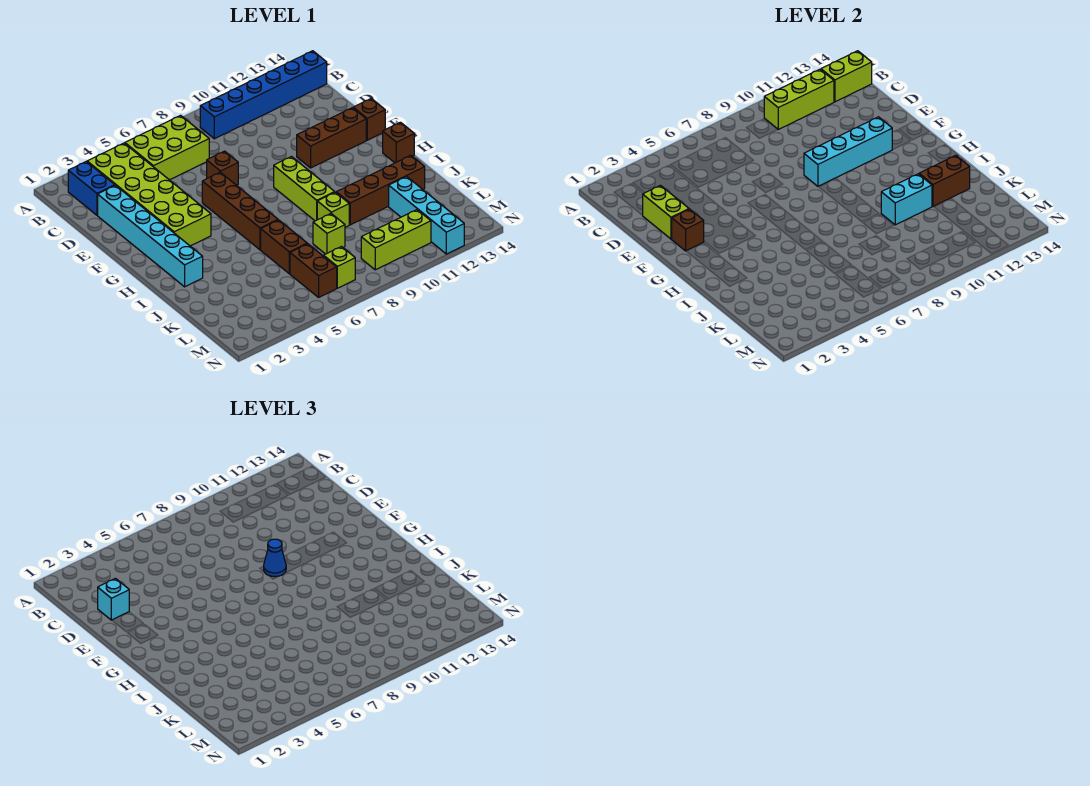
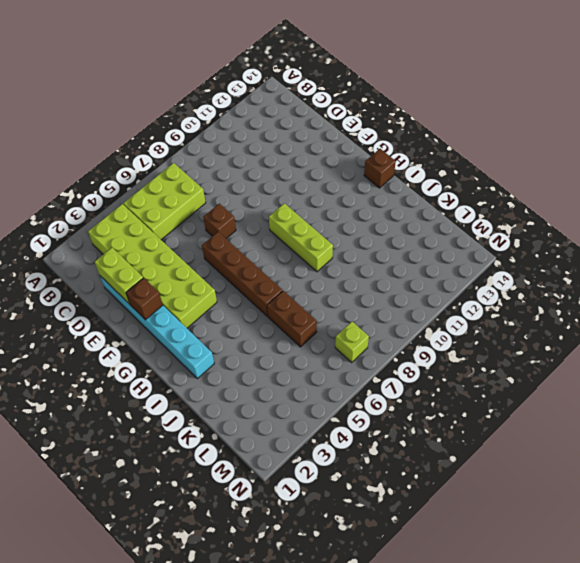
none -> blue 1x2 brick [68,162,115,215]
none -> blue 1x6 brick [200,51,327,139]
none -> brown 1x3 brick [297,108,366,168]

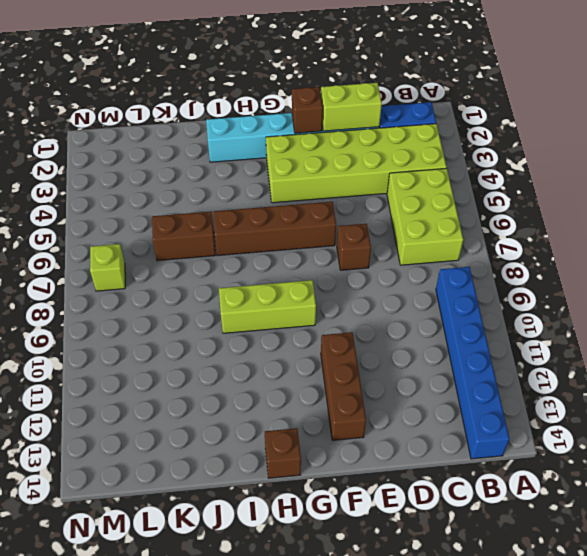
none -> brown 1x1 brick [353,99,385,140]
none -> lime 1x1 brick [317,192,349,227]
none -> brown 1x4 brick [336,155,425,225]

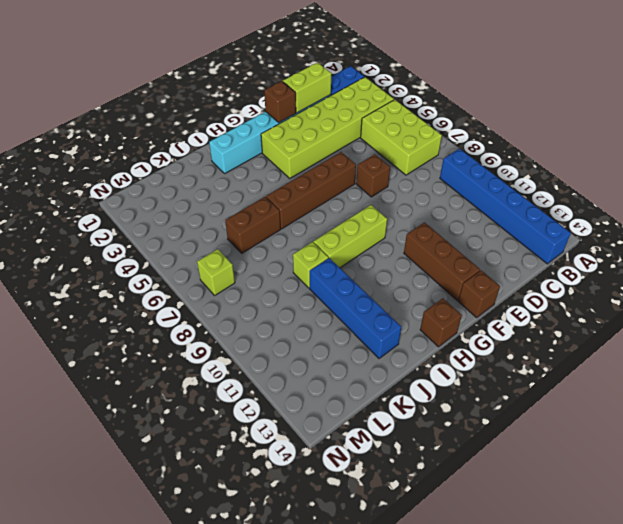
blue 1x4 brick [310,258,401,358] -> brown 1x4 brick [336,155,425,225]
none -> lime 1x1 brick [313,214,345,254]
none -> cyan 1x4 brick [389,177,464,254]
none -> brown 1x2 brick [290,244,337,297]

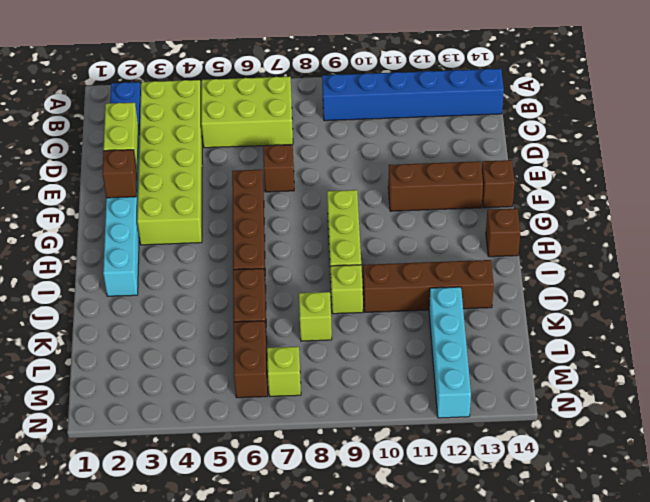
none -> lime 1x3 brick [361,210,431,270]
none -> lime 1x3 brick [764,69,834,129]
none -> lime 1x2 brick [821,51,872,102]

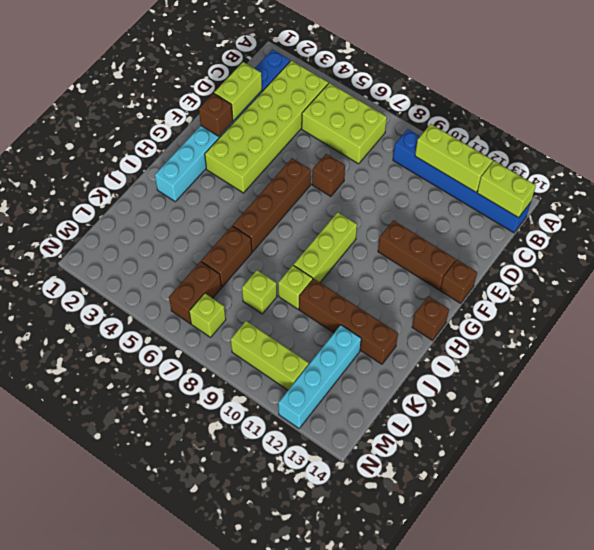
none -> cyan 1x4 brick [804,117,892,186]
none -> cyan 1x2 brick [881,174,932,225]
none -> brown 1x2 brick [919,155,970,206]

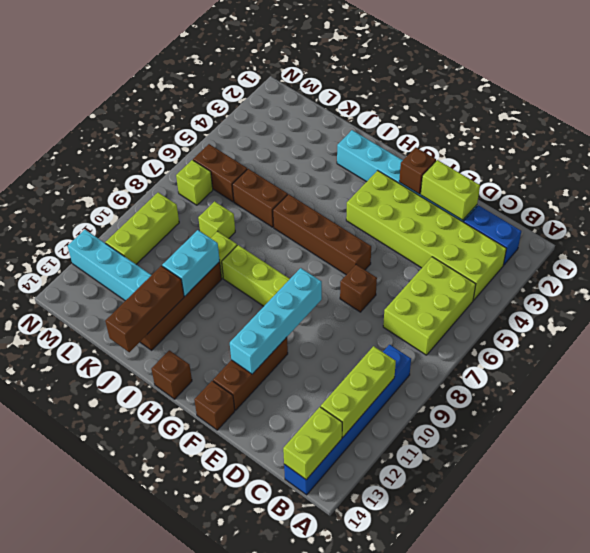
brown 1x3 brick [105,266,184,352] -> brown 1x2 brick [919,155,970,206]
none -> cyan 1x1 brick [98,578,129,620]
none -> blue 1x1 cone [264,539,286,577]

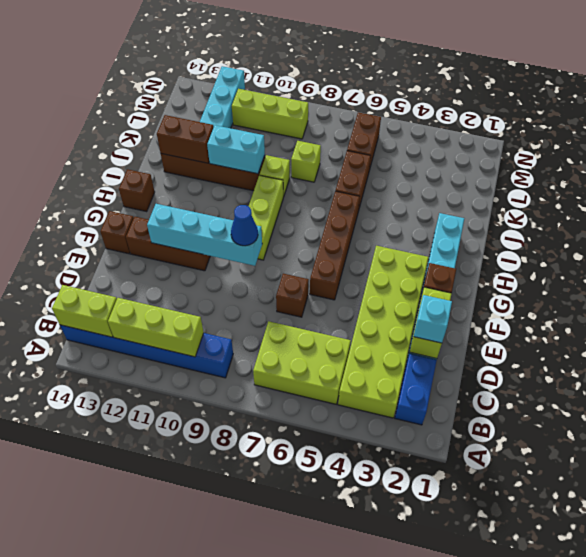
none -> lime 1x1 brick [324,247,355,288]

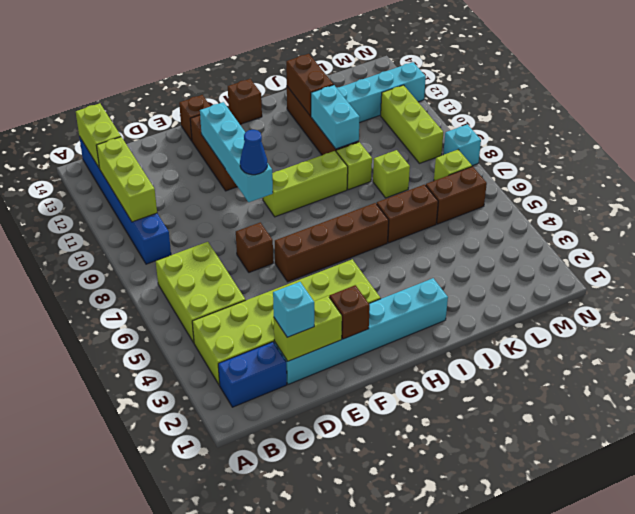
cyan 1x1 brick [443,124,481,166] -> none

